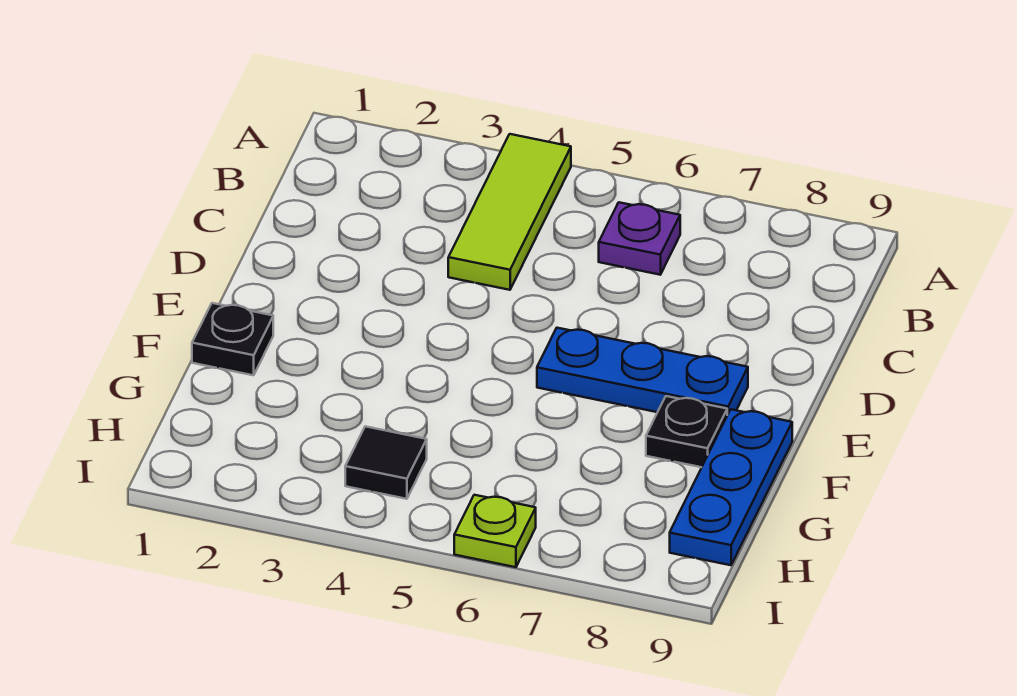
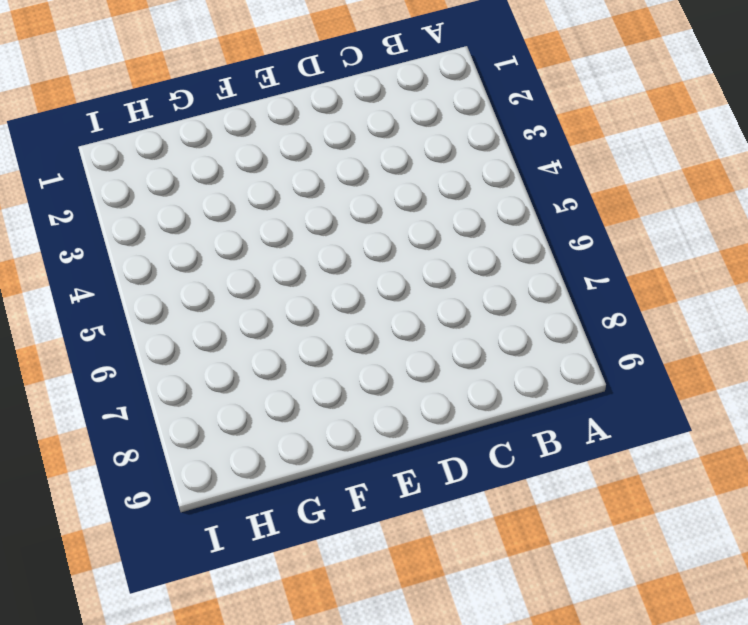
none -> lime 1x3 tile [448,134,571,290]
none -> purple 1x1 plate [599,202,680,275]

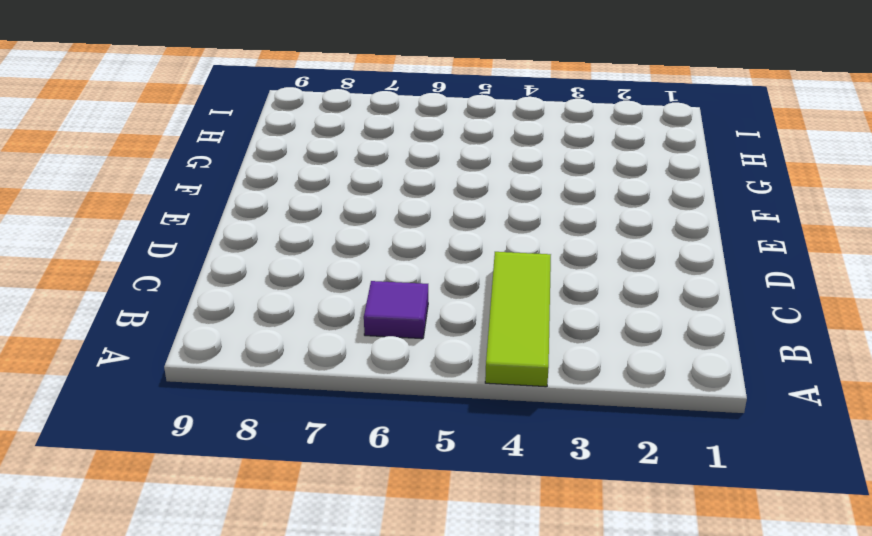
purple 1x1 tile [364,281,428,339] -> purple 1x1 plate [599,202,680,275]
none -> blue 1x3 plate [537,328,748,415]
none -> black 1x1 plate [192,303,273,375]

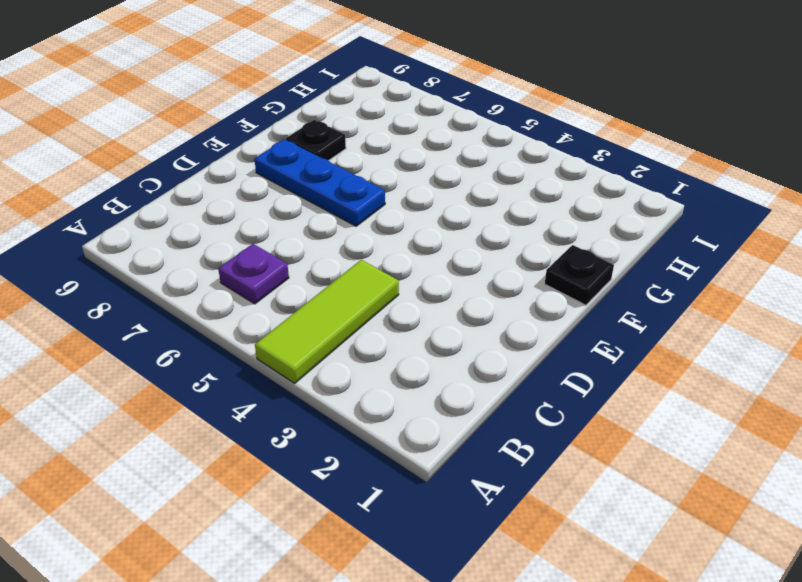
none -> blue 1x3 plate [670,409,792,565]
none -> black 1x1 tile [345,426,427,499]

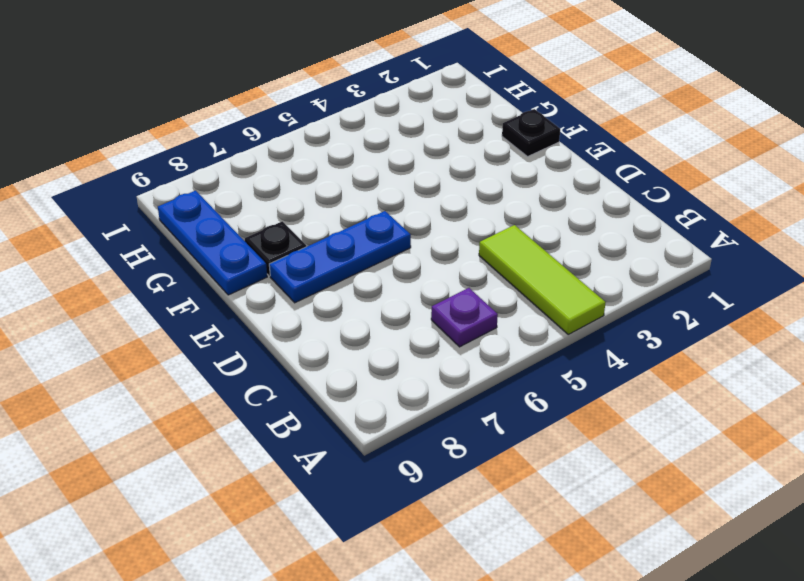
none -> black 1x1 tile [345,426,427,499]
none -> lime 1x1 plate [454,495,536,567]

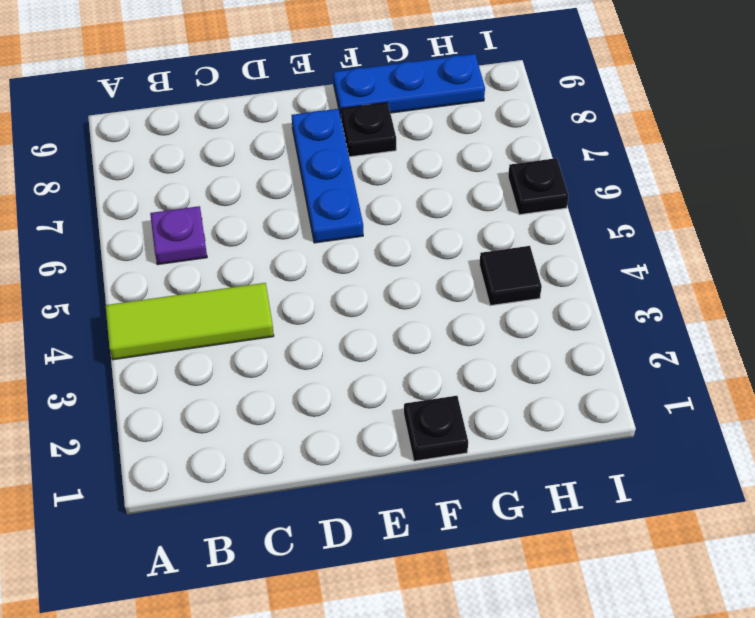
black 1x1 plate [508,158,569,215] -> lime 1x1 plate [454,495,536,567]

